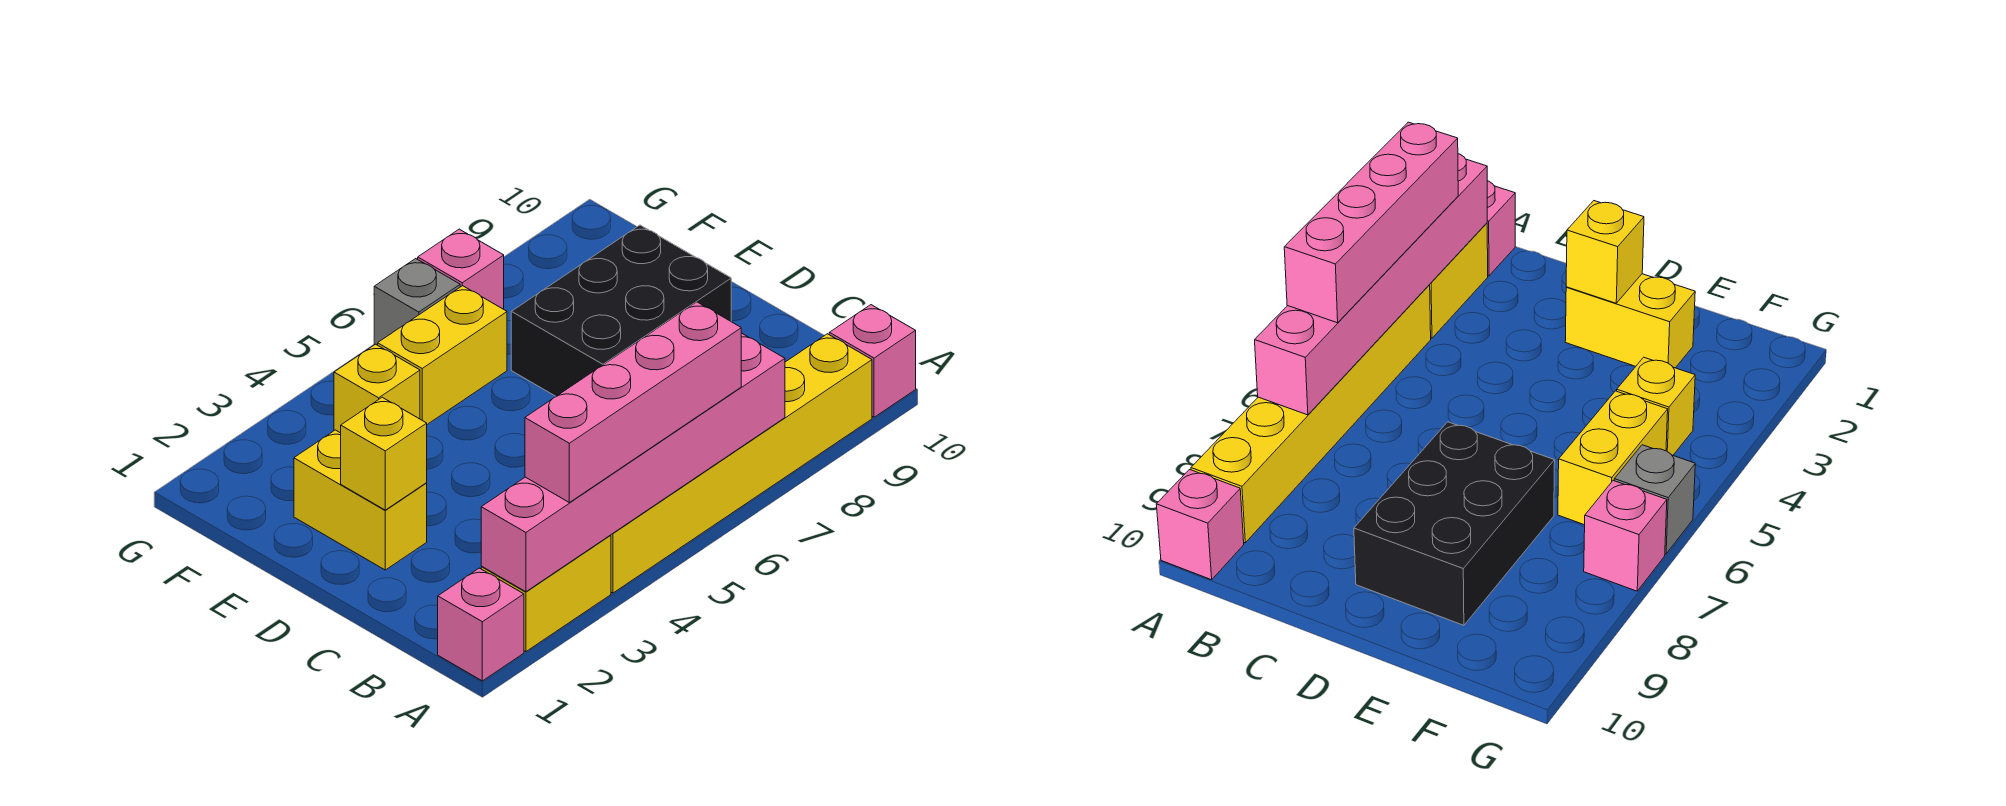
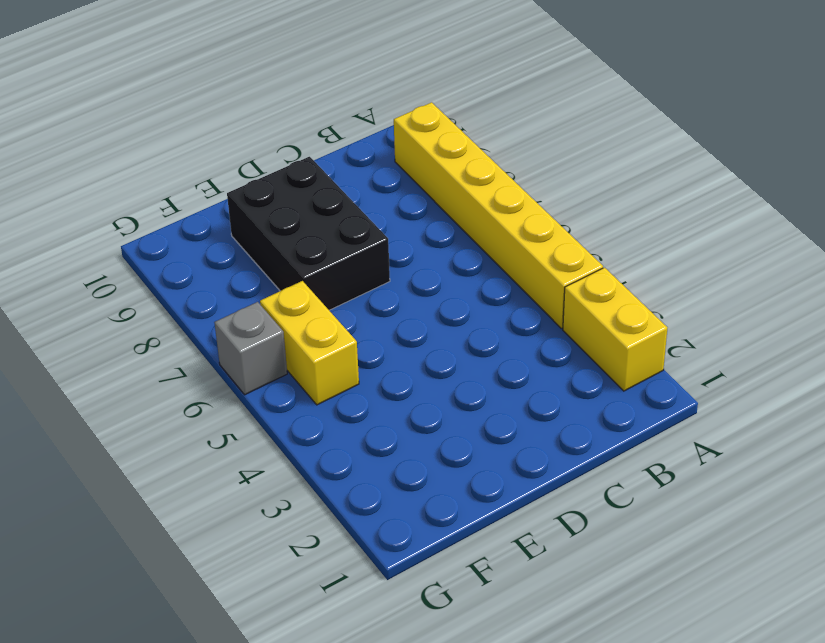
none -> pink 1x1 brick [438,568,524,681]
none -> pink 1x1 brick [829,305,916,417]
none -> yellow 1x2 brick [294,430,427,570]

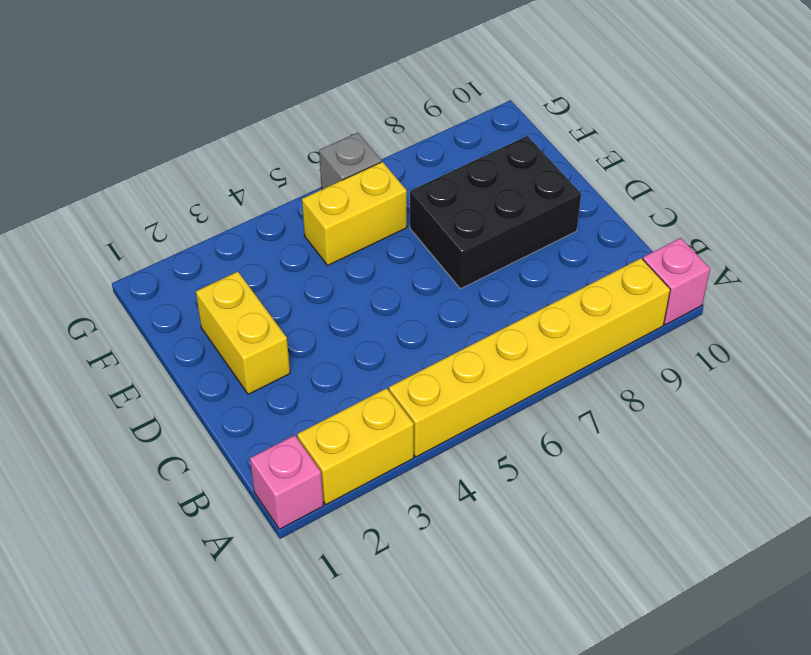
none -> yellow 1x1 brick [334,344,420,433]
none -> pink 1x1 brick [418,229,504,309]
none -> pink 1x6 brick [481,333,785,592]

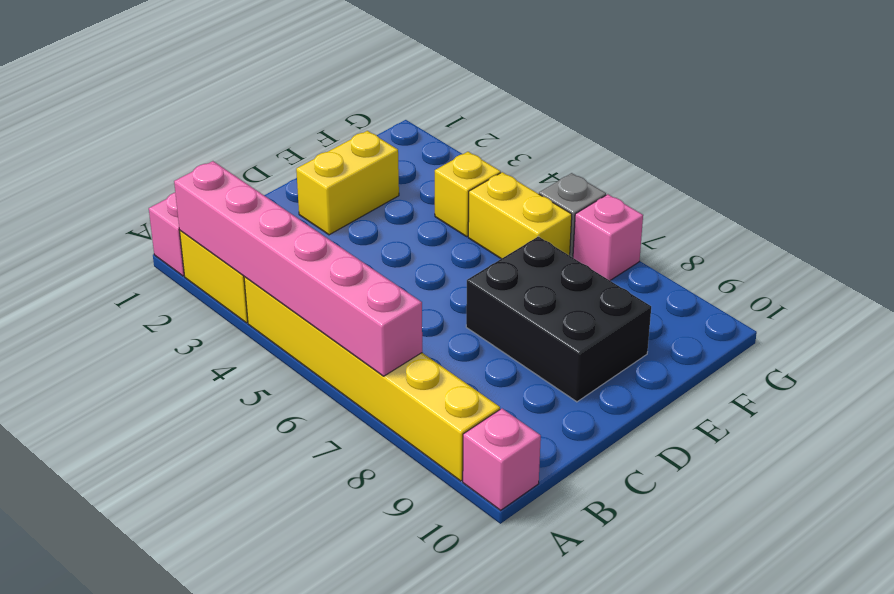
none -> yellow 1x1 brick [341,397,427,510]
none -> pink 1x4 brick [525,302,741,502]

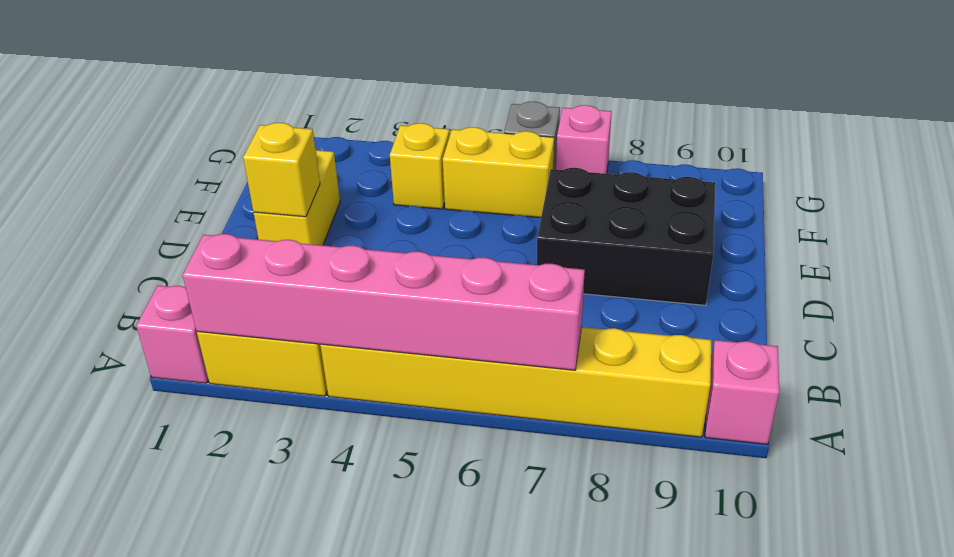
none -> pink 1x4 brick [525,302,741,502]

